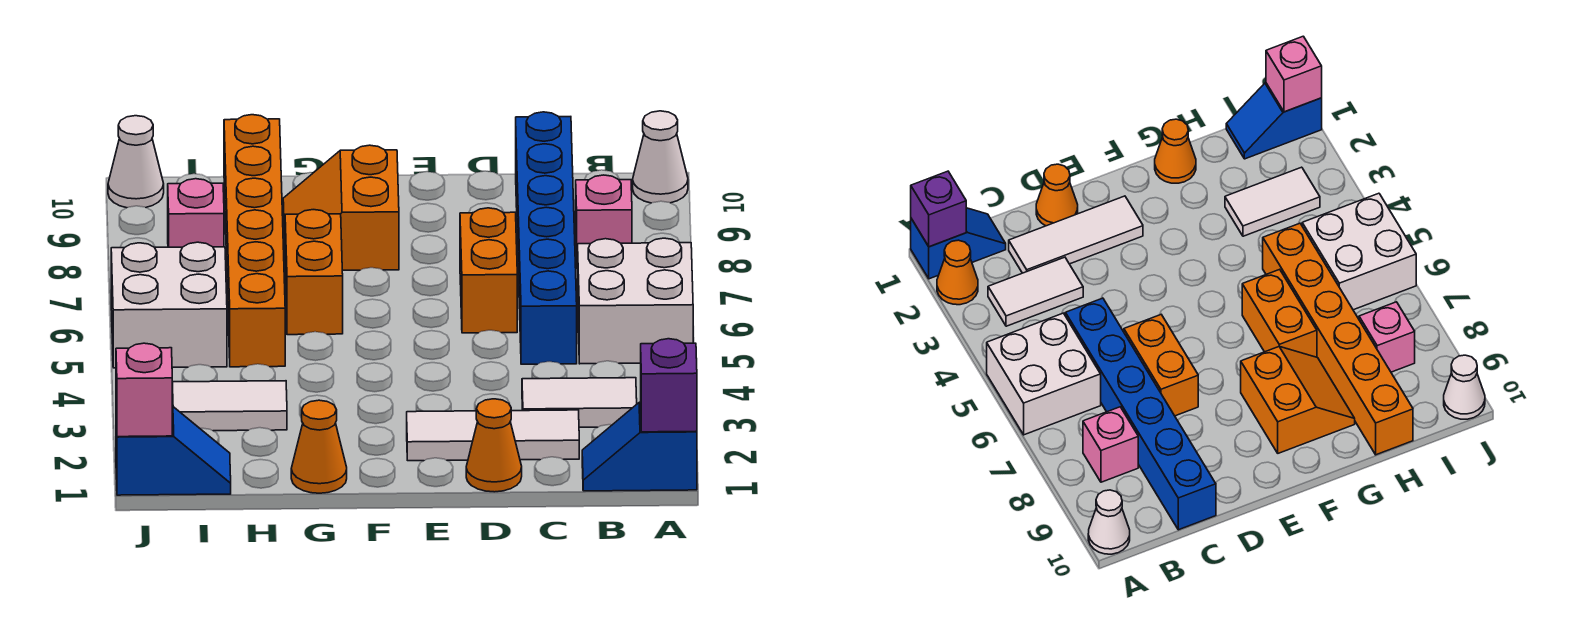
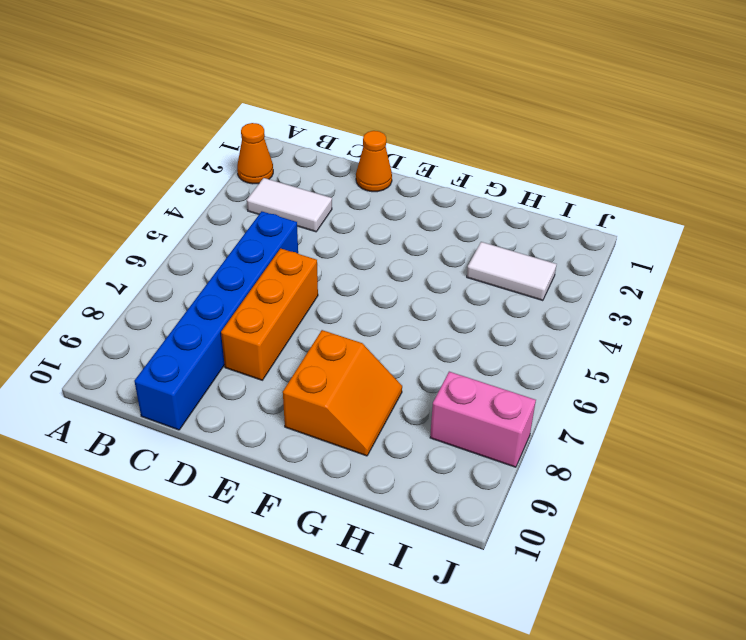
orange 1x3 brick [221,248,318,380] -> orange 1x2 brick [460,208,517,333]
pink 1x2 brick [430,372,536,467] -> pink 1x1 brick [168,179,224,247]
none -> blue 1x2 slope [582,402,697,491]
none -> white 2x2 brick [578,238,693,364]
none -> white 1x1 cone [633,111,688,203]

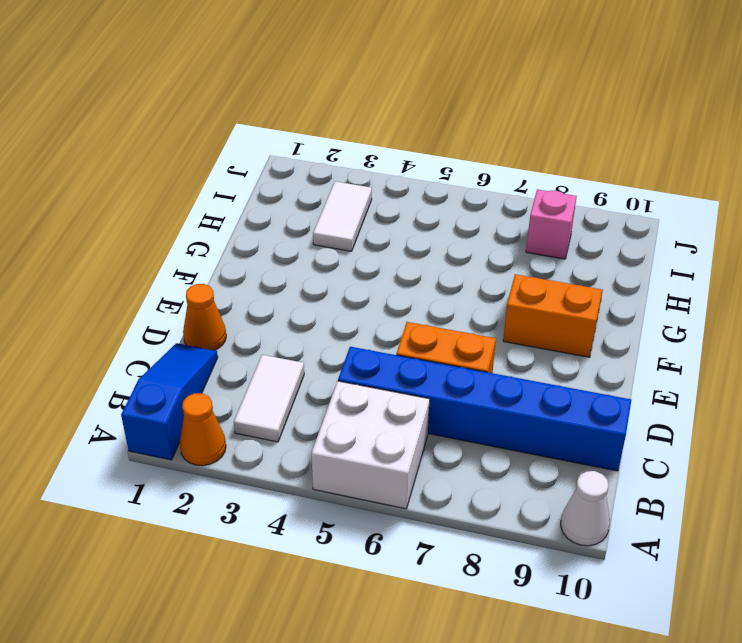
blue 1x3 slope [121,343,218,460] -> blue 1x2 slope [582,402,697,491]
none -> pink 1x1 brick [576,175,632,268]
none -> white 1x3 tile [407,410,579,461]
none -> orange 1x1 cone [291,400,347,493]

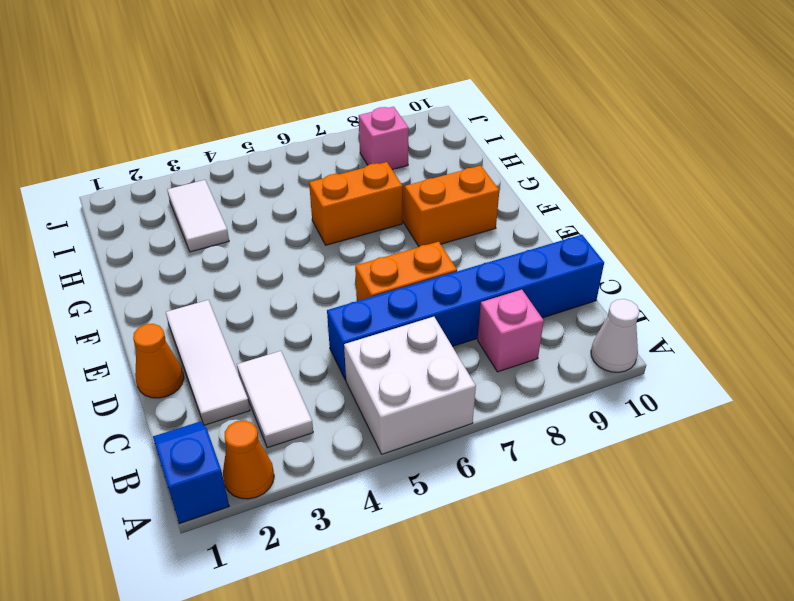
none -> orange 1x1 cone [291,400,347,493]
none -> orange 1x6 brick [224,115,285,367]
none -> blue 1x2 slope [116,406,231,495]

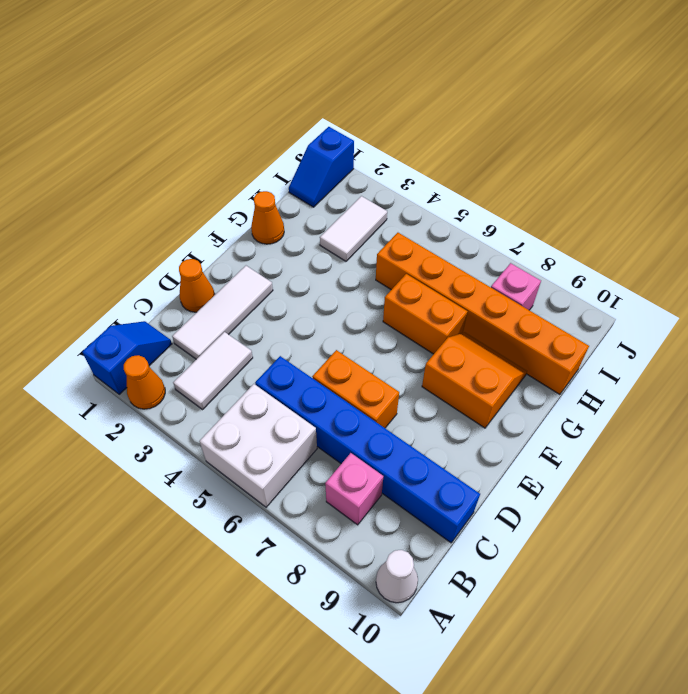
none -> white 2x2 brick [111,242,227,368]
none -> white 1x1 cone [108,116,164,208]
none -> purple 1x1 brick [641,339,697,432]

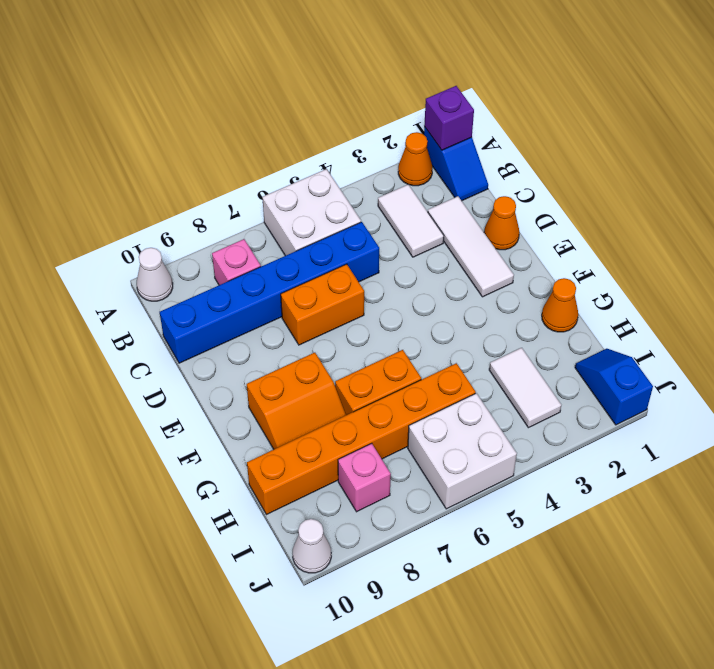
none -> pink 1x1 brick [116,343,172,437]

